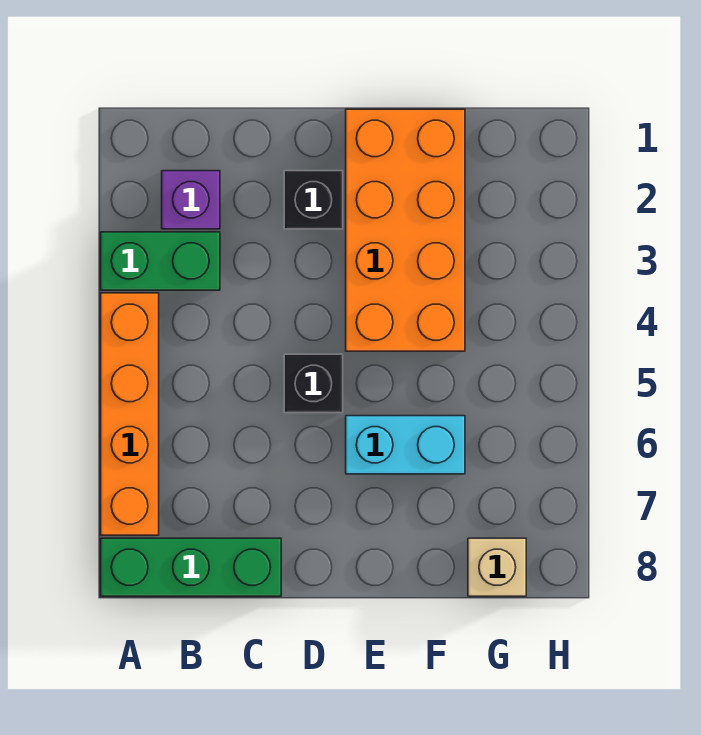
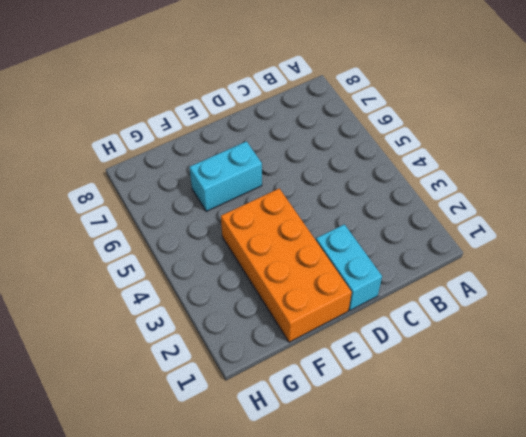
cyan 1x2 brick [316,224,382,310] -> black 1x1 brick [284,171,343,229]
none -> green 1x2 brick [101,232,220,290]
none -> orange 1x4 brick [101,293,159,535]

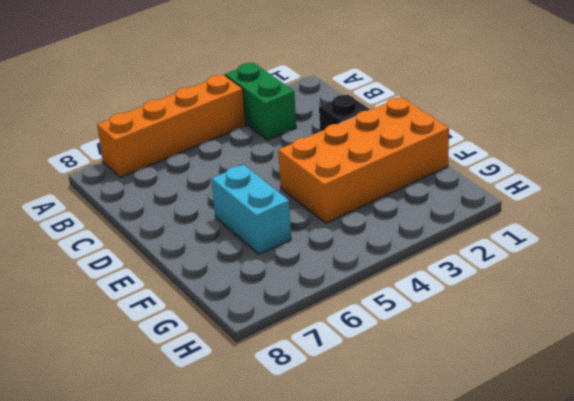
none -> green 1x3 brick [101,538,281,596]
none -> purple 1x1 brick [162,171,220,229]

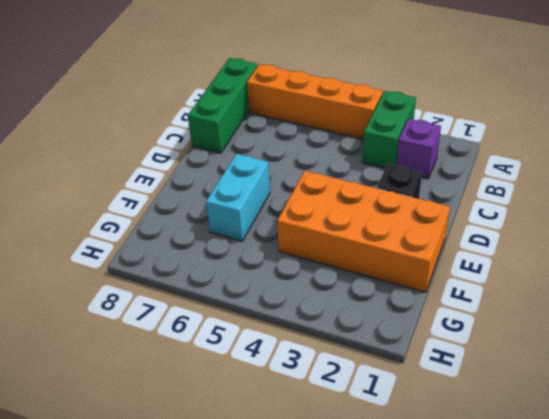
none -> black 1x1 brick [284,354,343,413]
none -> tan 1x1 brick [468,538,526,596]

